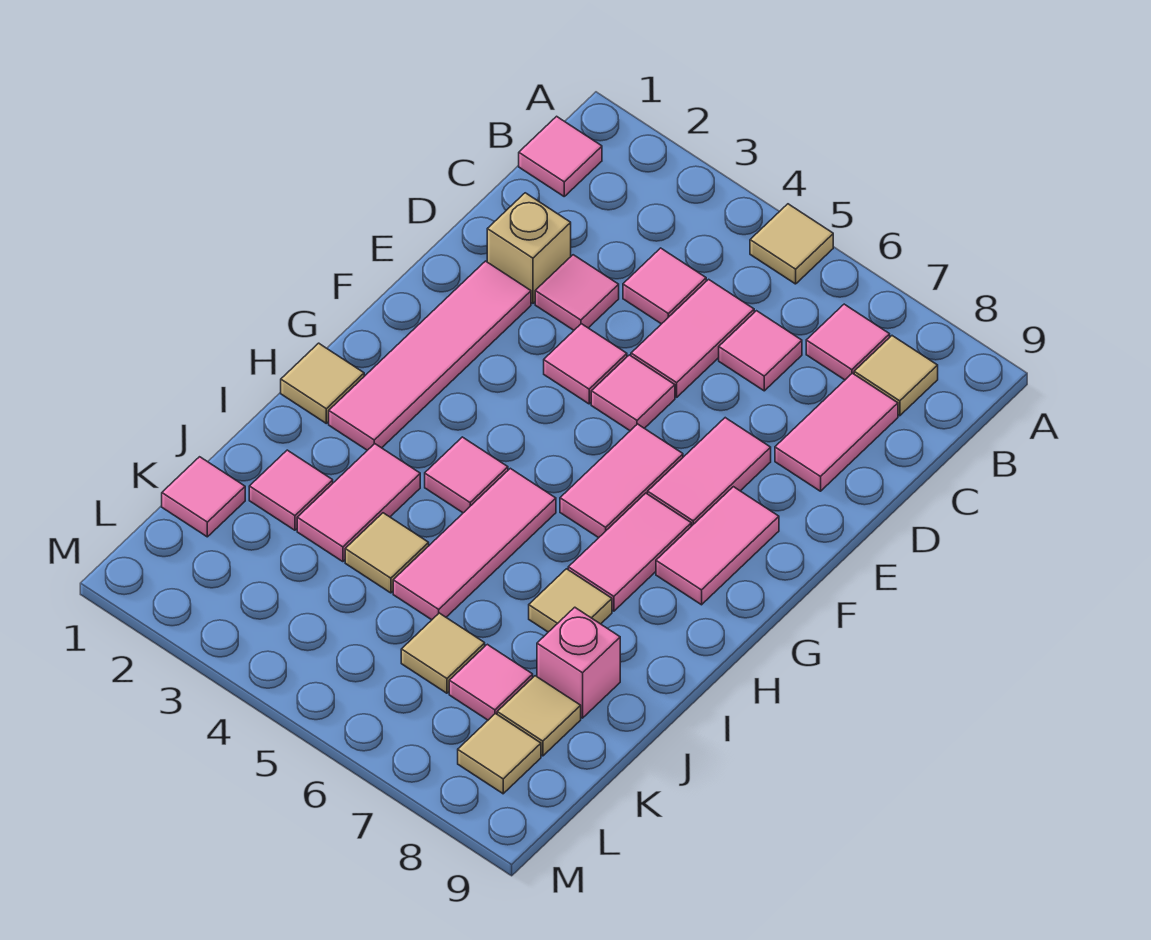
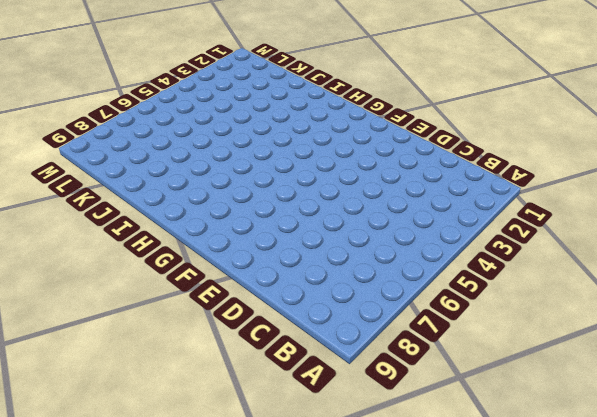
none -> tan 1x1 tile [750,204,833,284]
none -> pink 1x1 tile [519,116,602,196]
none -> pink 1x1 tile [806,304,890,380]
none -> tan 1x1 tile [854,336,938,416]

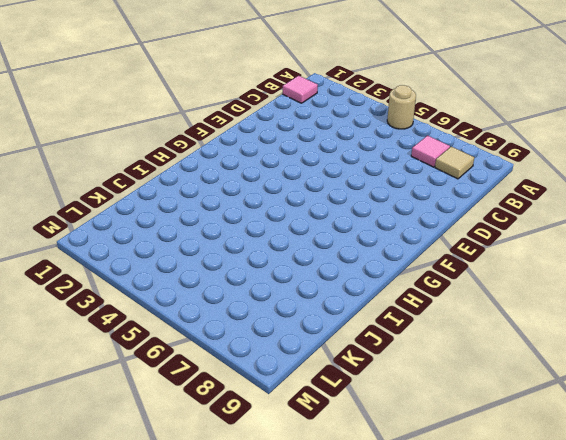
tan 1x1 round brick [387,85,416,129] -> tan 1x1 tile [750,204,833,284]
none -> pink 1x1 tile [623,248,706,324]
none -> pink 1x2 tile [631,279,754,397]
none -> pink 1x1 tile [719,311,802,391]
none -> pink 1x2 tile [775,373,898,491]

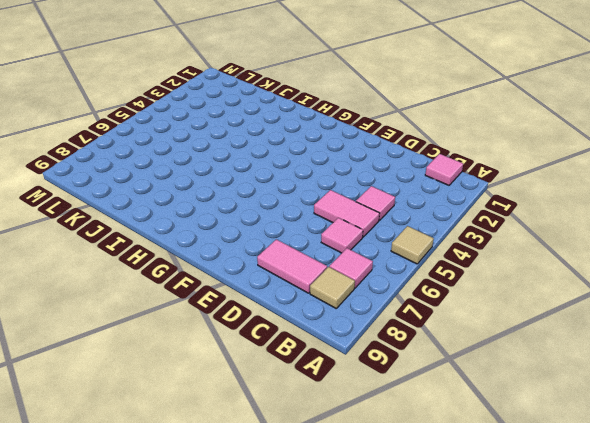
none -> tan 1x1 brick [487,193,571,303]
none -> pink 1x1 tile [535,255,619,330]
none -> pink 1x4 tile [329,261,531,450]
none -> pink 1x1 tile [544,324,627,404]

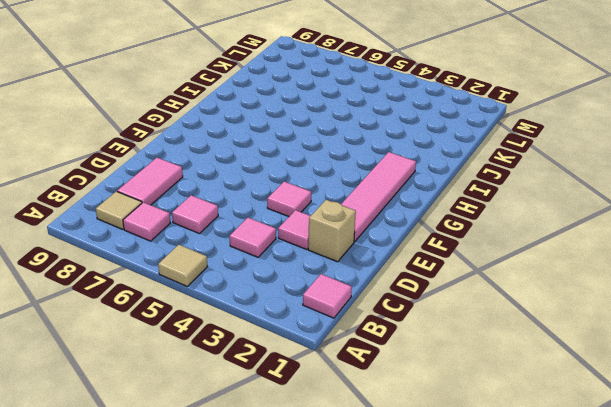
none -> pink 1x2 tile [631,279,754,397]
none -> pink 1x1 tile [591,355,675,431]
none -> pink 1x2 tile [648,418,771,526]
none -> pink 1x2 tile [560,424,683,538]

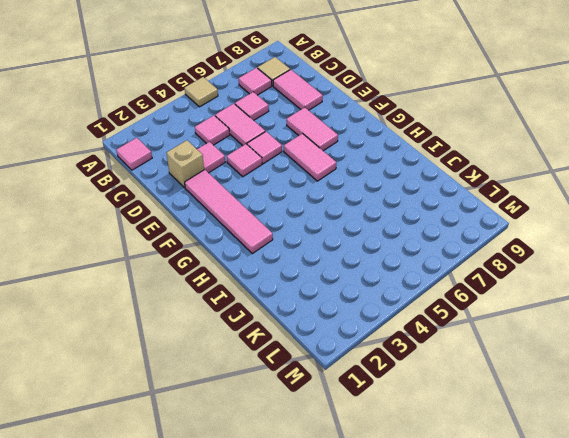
none -> pink 1x2 tile [656,487,779,605]
none -> pink 1x2 tile [568,493,691,611]
none -> tan 1x1 tile [281,343,364,423]
none -> pink 1x1 tile [425,437,508,513]

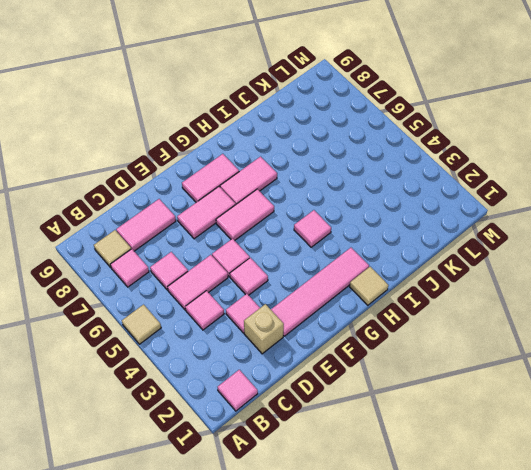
none -> pink 1x3 tile [393,468,556,620]
none -> pink 1x2 tile [297,444,420,562]
none -> tan 1x1 tile [529,569,612,632]
none -> pink 1x1 tile [249,450,333,530]

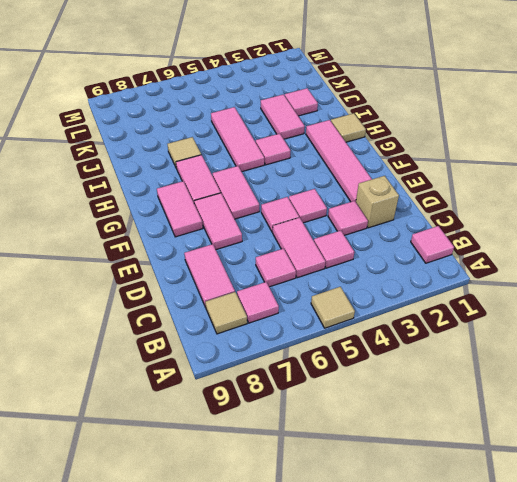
none -> tan 1x1 tile [345,513,429,593]
none -> pink 1x1 brick [537,607,620,718]
none -> pink 1x1 tile [162,457,245,537]
none -> tan 1x1 tile [401,613,485,693]

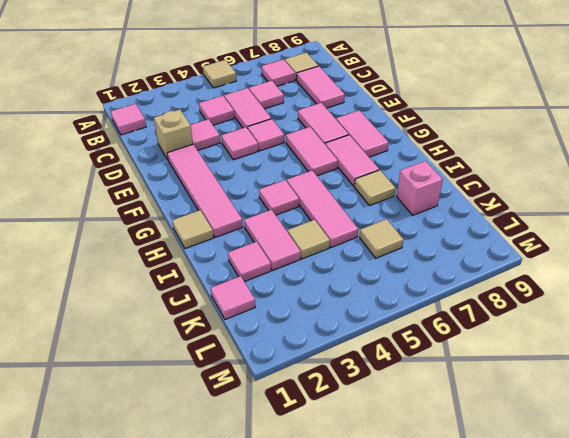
none -> pink 1x1 tile [449,644,533,720]
none -> tan 1x1 tile [497,676,581,756]
none -> tan 1x1 tile [458,714,541,794]

